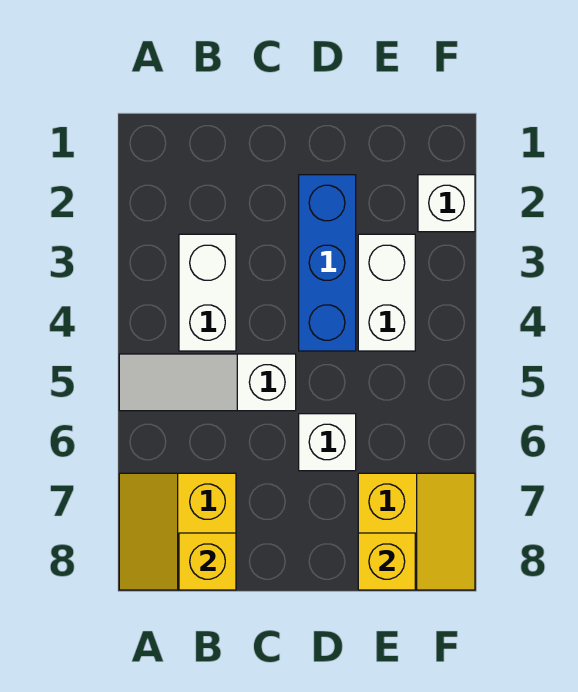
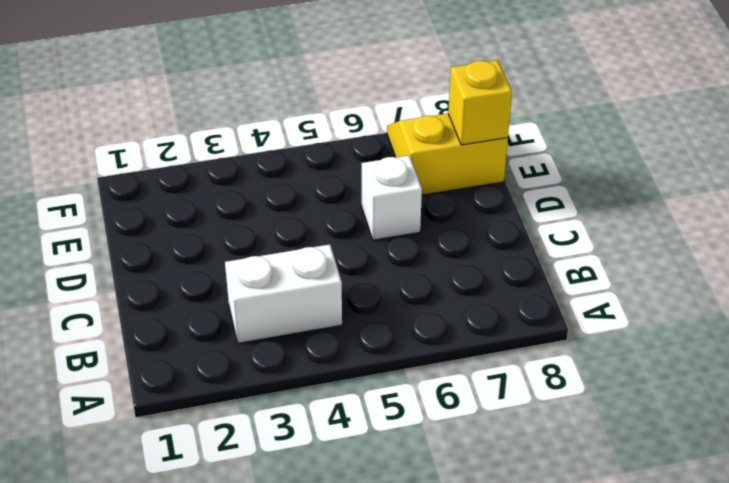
none -> white 1x3 slope [119,354,296,411]
none -> yellow 2x2 slope [119,473,236,590]

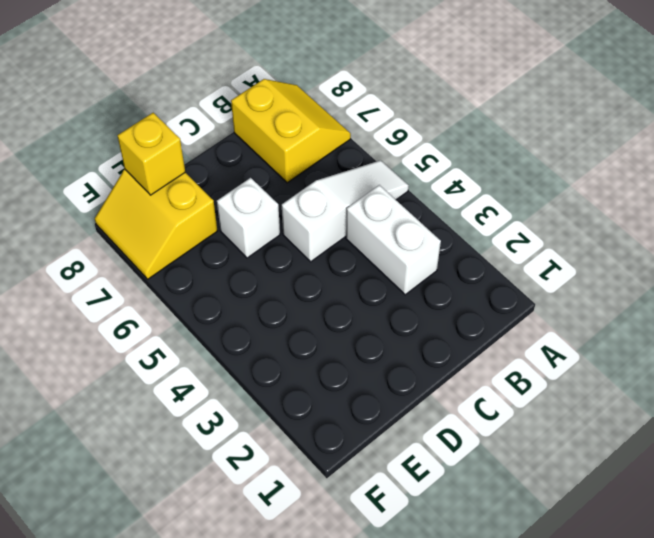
none -> blue 1x3 brick [299,175,356,351]
none -> white 1x2 brick [358,234,415,351]

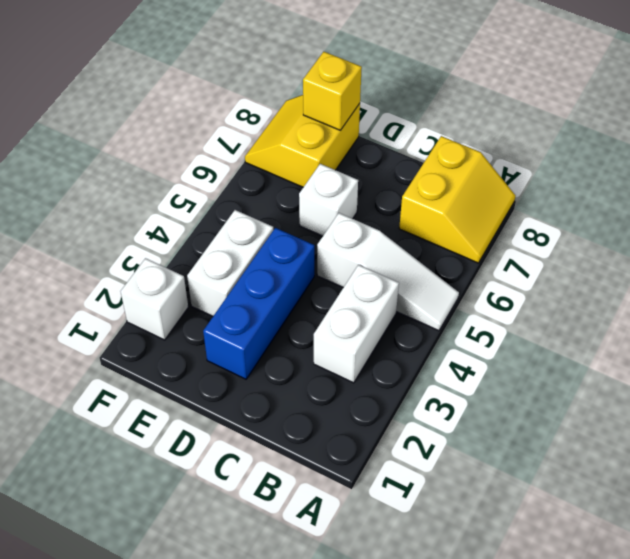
none -> yellow 1x1 brick [179,533,236,590]

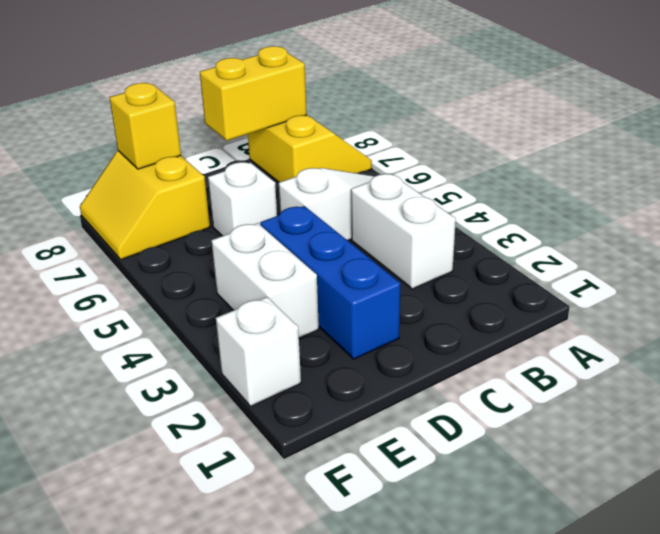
yellow 1x2 brick [200,46,307,141] -> yellow 1x1 brick [179,533,236,590]

